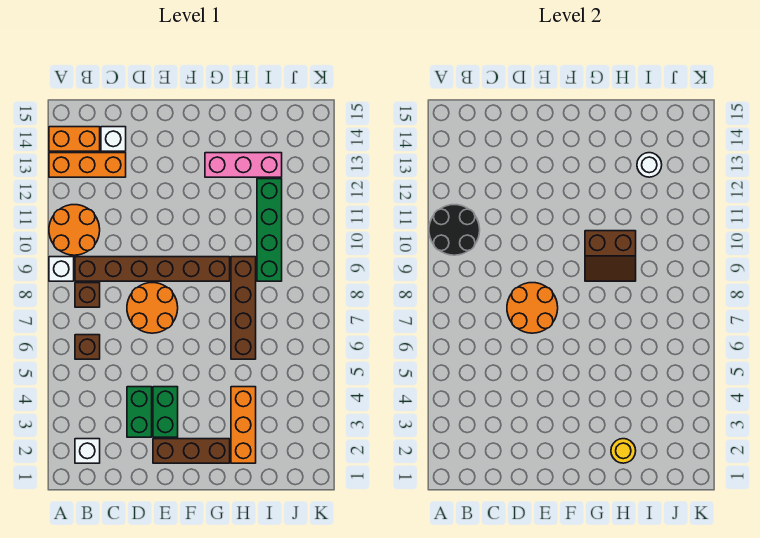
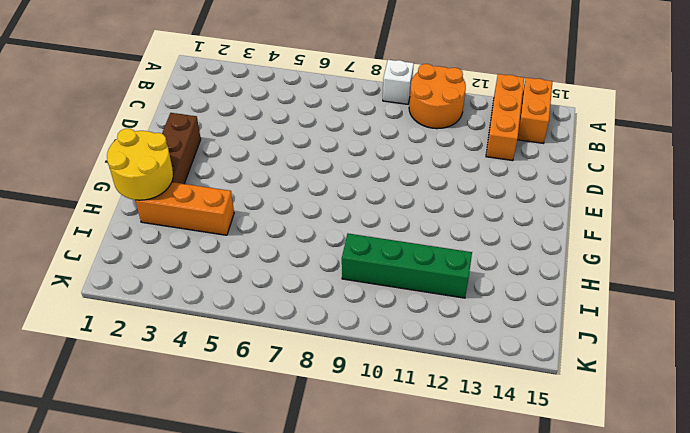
yellow 2x2 round brick [107,129,173,200] -> yellow 1x1 round brick [611,439,636,463]
none -> white 1x1 brick [75,439,100,463]
none -> brown 1x1 brick [75,335,100,359]
none -> brown 1x1 brick [75,283,100,307]

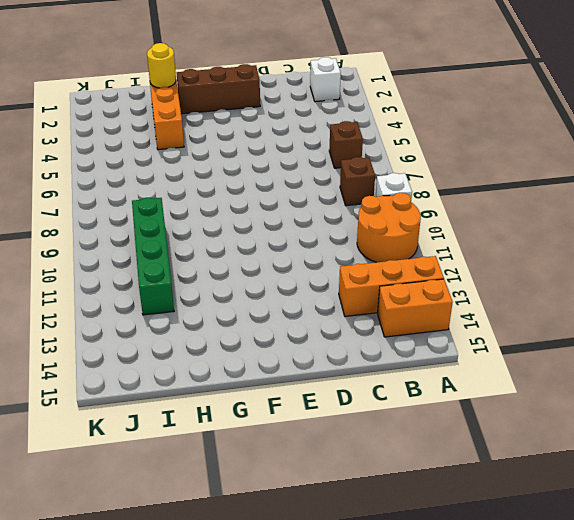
none -> brown 1x6 brick [75,257,230,281]
none -> white 1x1 brick [101,127,126,151]
none -> green 1x2 brick [127,387,152,437]

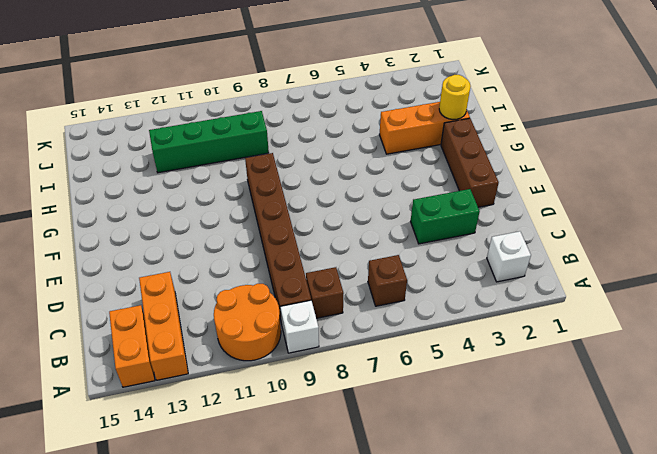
none -> white 1x1 brick [101,127,126,151]
none -> orange 2x2 round brick [127,283,178,333]
none -> green 1x2 brick [153,387,178,437]

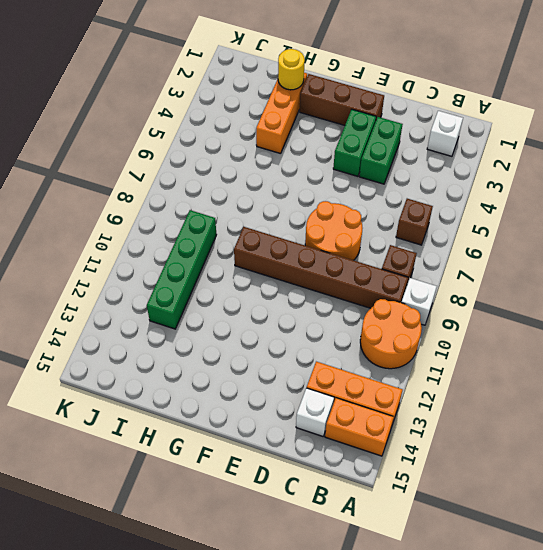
none -> pink 1x3 brick [205,153,282,177]
none -> brown 1x4 brick [231,257,256,359]
none -> black 2x2 round brick [429,205,480,255]

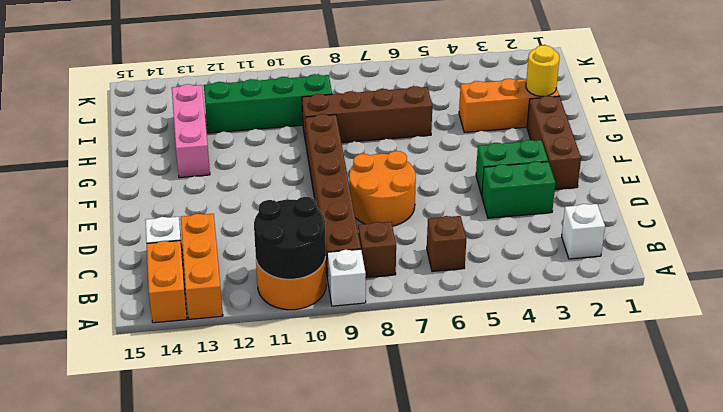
none -> orange 2x2 round brick [507,283,558,333]
none -> brown 2x2 slope [585,231,636,281]
none -> white 1x1 round brick [637,153,662,177]

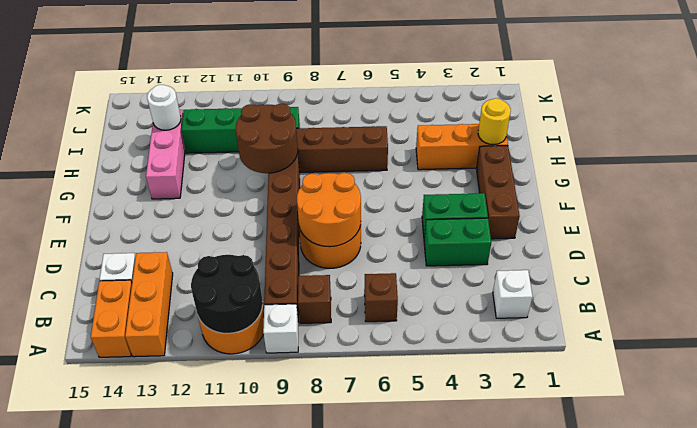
brown 2x2 round brick [236,104,298,173] -> brown 2x2 slope [585,231,636,281]

